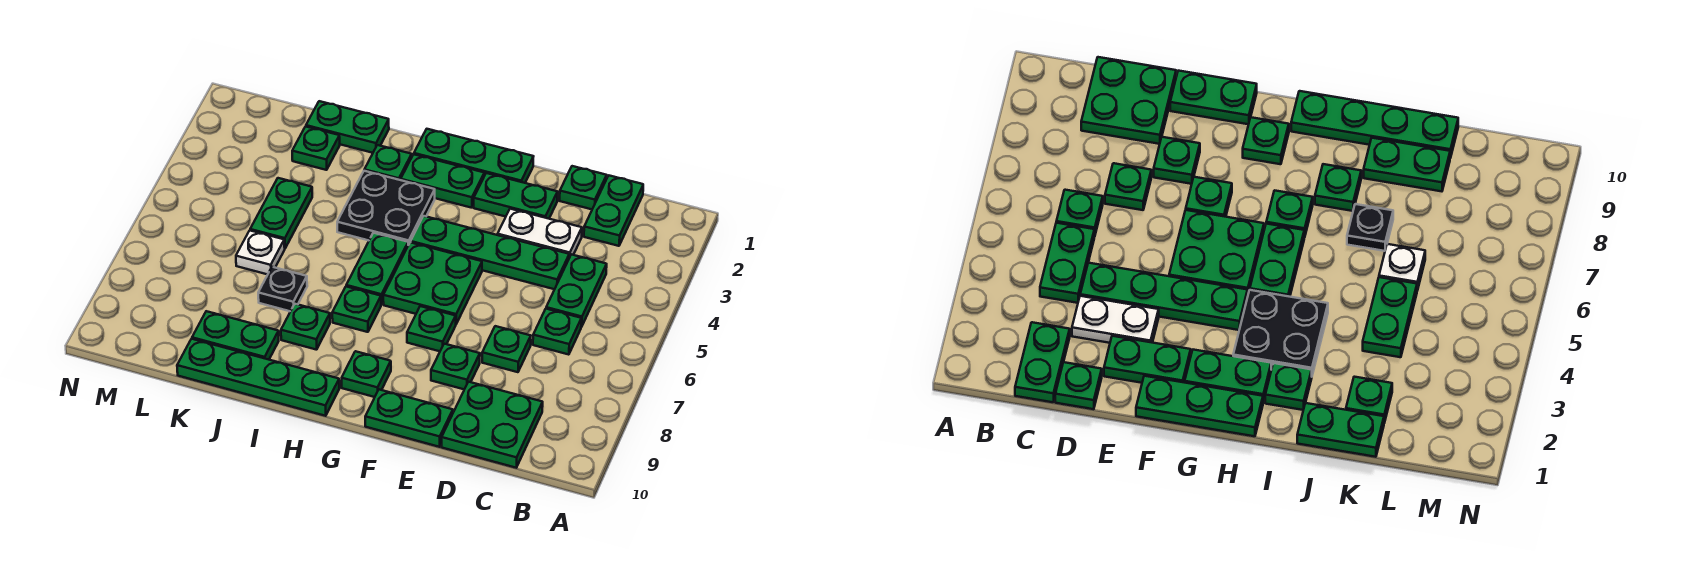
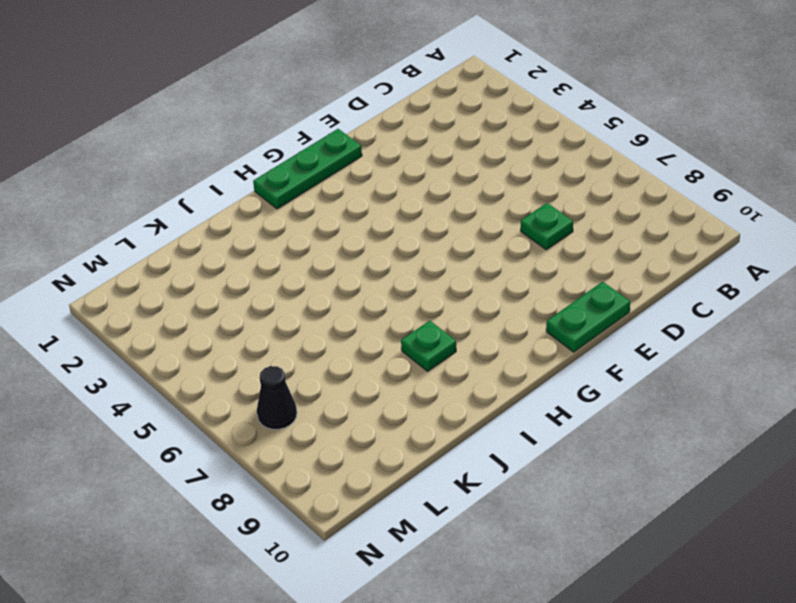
black 1x1 cone [257,366,297,429] -> none
none -> green 1x2 plate [584,176,643,246]
none -> green 1x2 plate [546,254,607,327]
none -> green 1x1 plate [533,309,581,355]

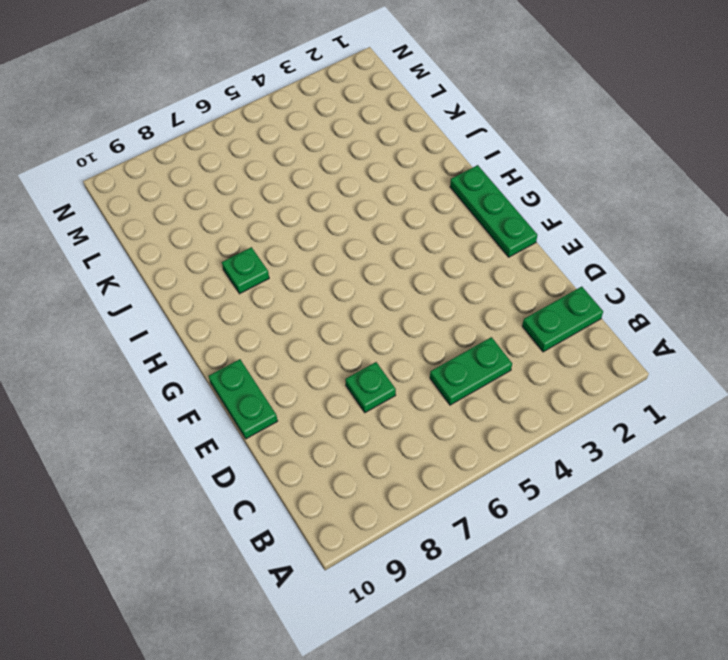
none -> green 1x1 plate [533,309,581,355]
none -> green 2x2 plate [442,382,543,468]
none -> green 1x1 plate [560,166,607,209]

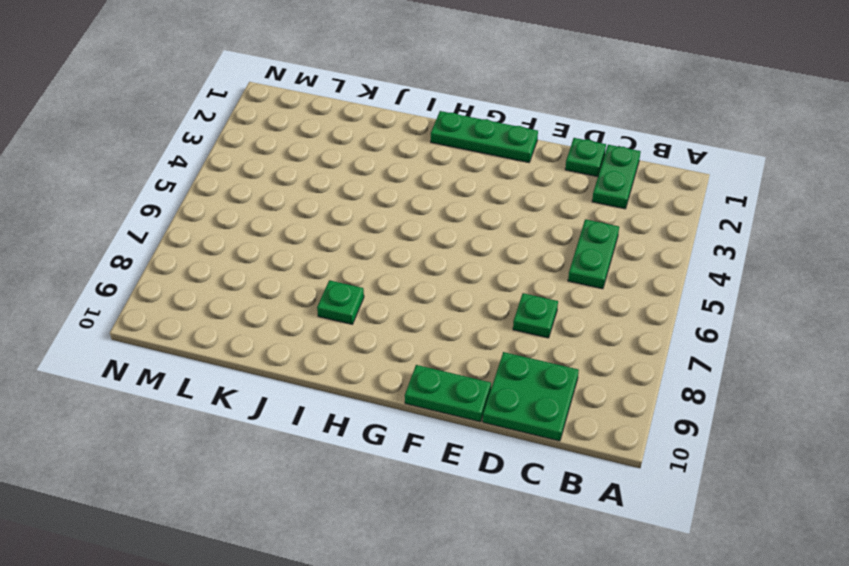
none -> green 1x1 plate [533,309,581,355]
none -> white 1x2 plate [498,209,582,258]
none -> green 1x4 plate [411,216,569,289]

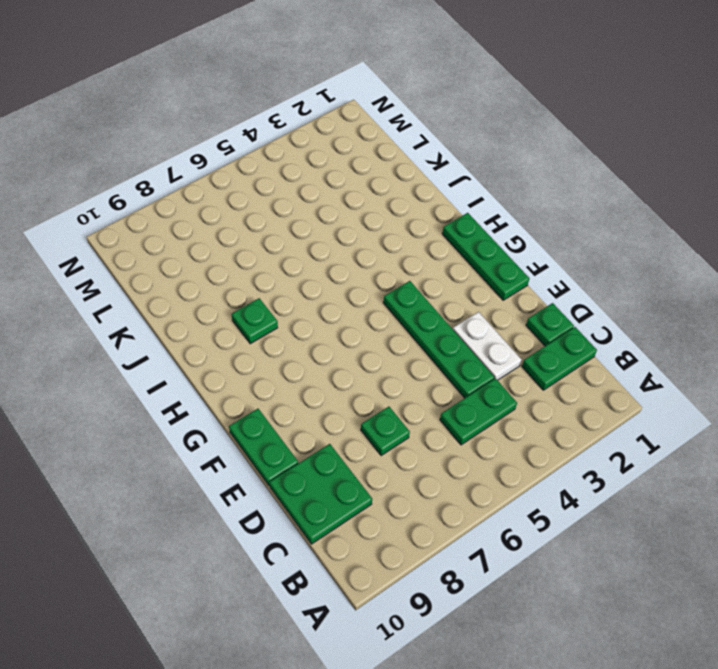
none -> green 1x1 plate [533,309,581,355]
none -> green 1x2 plate [474,173,558,219]
none -> green 1x1 plate [431,344,480,389]

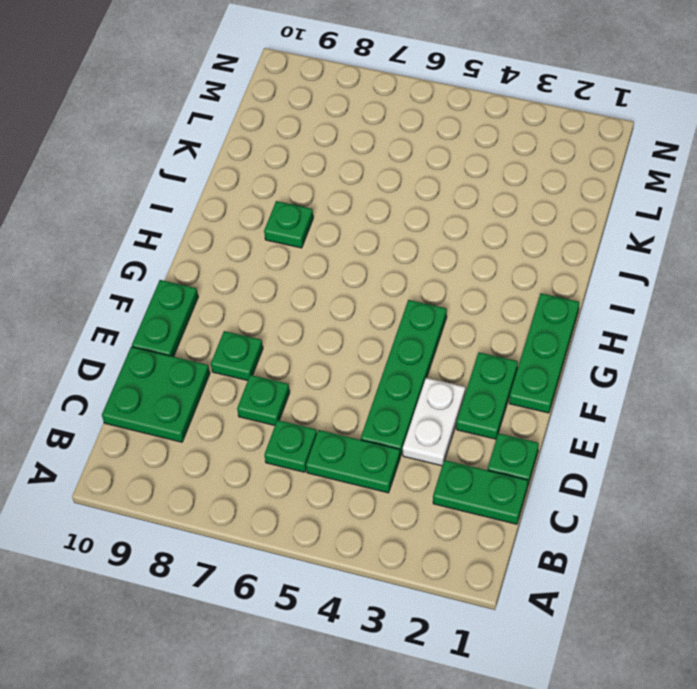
none -> green 2x2 plate [383,242,482,324]
none -> green 1x1 plate [407,306,456,351]
none -> green 1x2 plate [401,154,484,208]

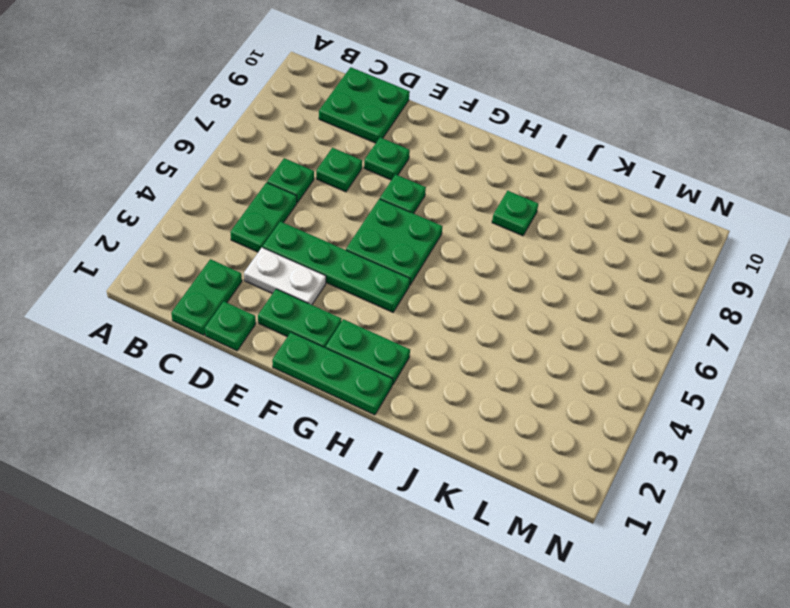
none -> green 1x2 plate [365,390,453,447]
none -> green 1x1 plate [342,351,391,397]
none -> black 2x2 plate [337,171,435,245]

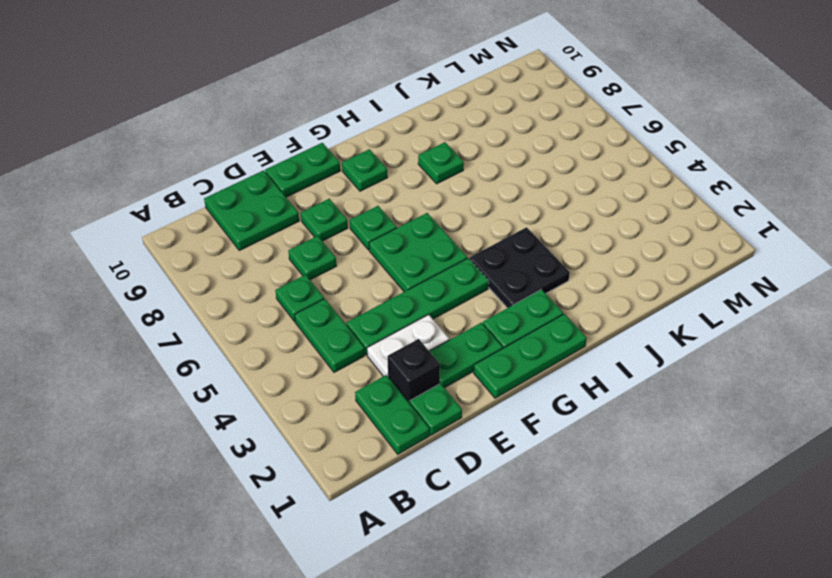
black 1x1 brick [387,339,440,403] -> none
none -> green 1x2 plate [346,233,408,305]
none -> green 1x1 plate [332,287,381,332]
none -> green 1x4 plate [177,339,339,416]

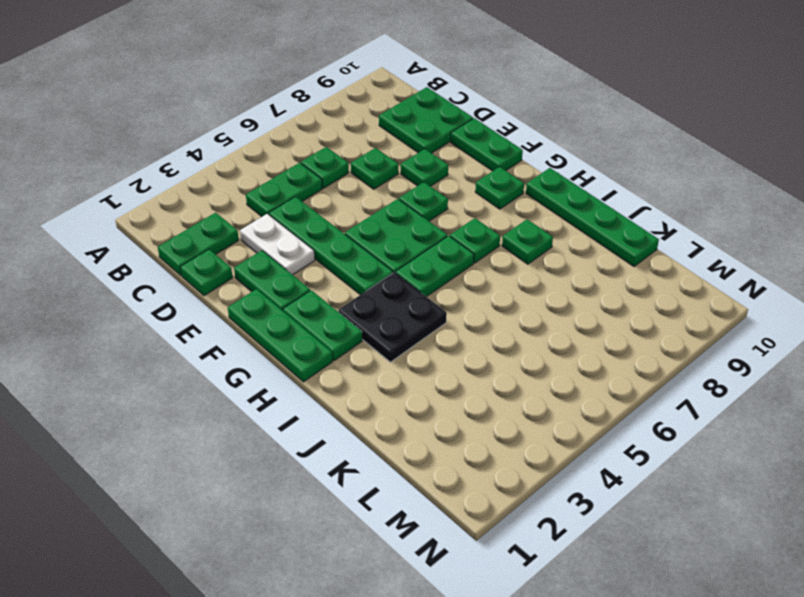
none -> green 1x1 plate [364,145,412,180]
none -> green 1x2 plate [306,101,389,153]
none -> black 1x1 plate [258,267,307,311]

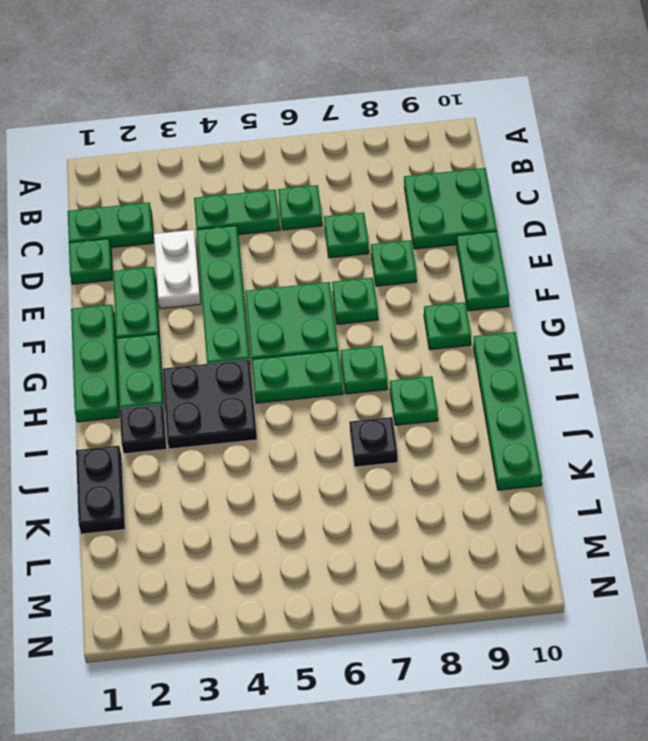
black 1x1 plate [120,404,167,454] -> green 1x1 plate [364,145,412,180]
black 1x2 plate [76,446,125,534] -> green 1x2 plate [306,101,389,153]
none -> green 1x2 plate [192,311,279,360]
none -> green 1x1 plate [292,127,340,170]
none -> green 1x2 plate [250,178,312,248]

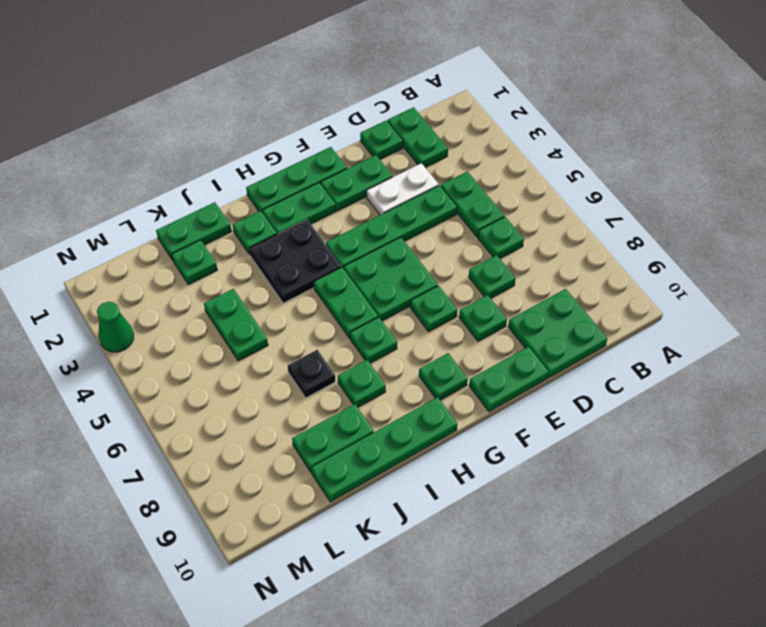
green 1x1 cone [97,302,134,352] -> none
none -> white 1x1 plate [236,231,285,274]

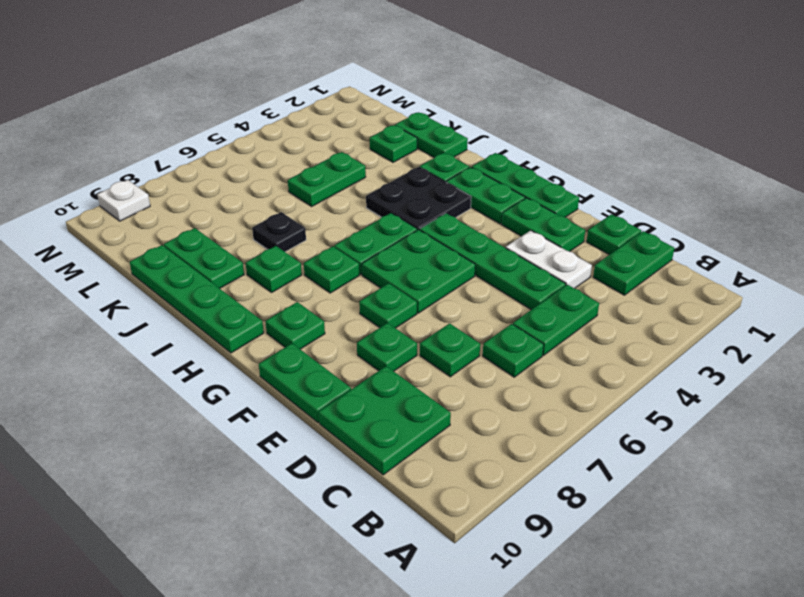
white 1x1 plate [97,180,150,221] -> white 1x1 plate moved to [236,231,285,274]

